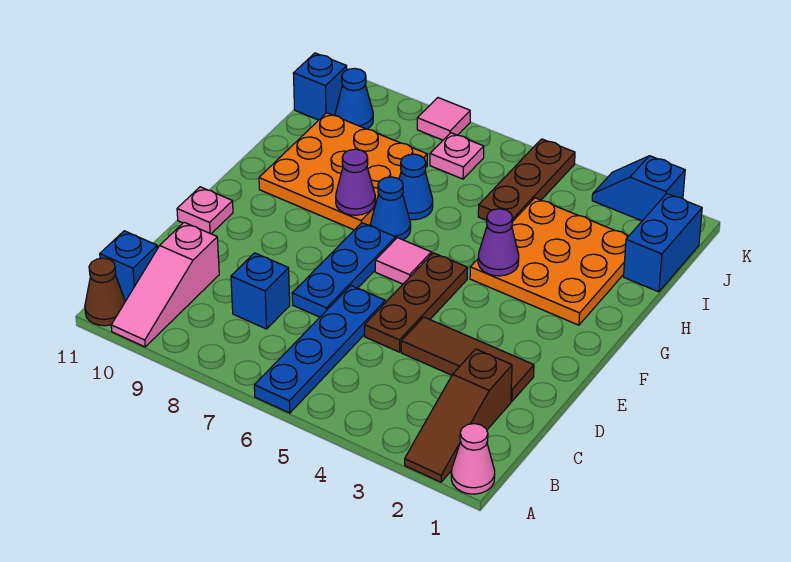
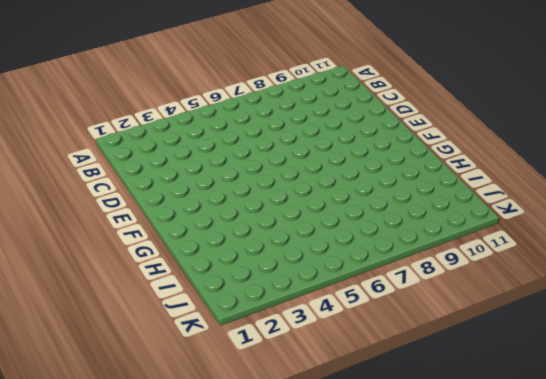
none -> pink 1x1 cone [451,424,495,494]
none -> brown 1x3 slope [405,349,512,482]
none -> blue 1x4 plate [254,286,385,413]

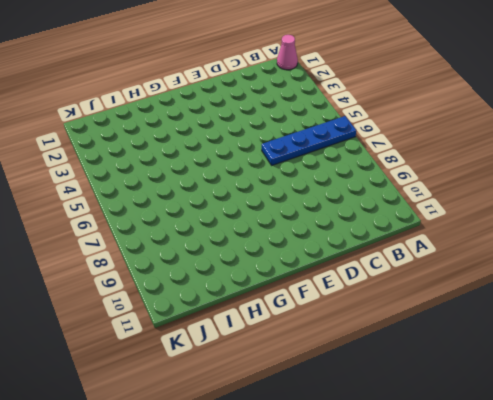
none -> brown 1x3 slope [405,349,512,482]
none -> pink 1x3 slope [111,222,219,347]
none -> brown 1x1 cone [85,258,125,326]

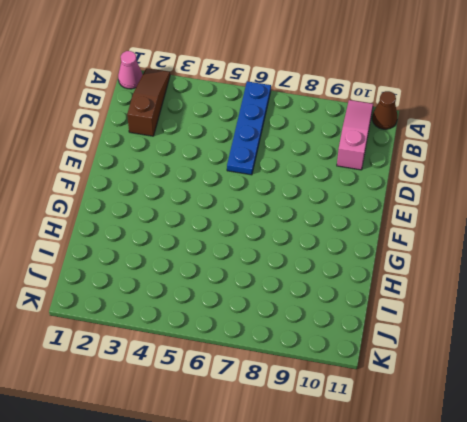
none -> blue 1x1 brick [100,231,158,301]
none -> blue 1x1 brick [231,253,290,329]
none -> brown 1x3 tile [401,317,534,402]

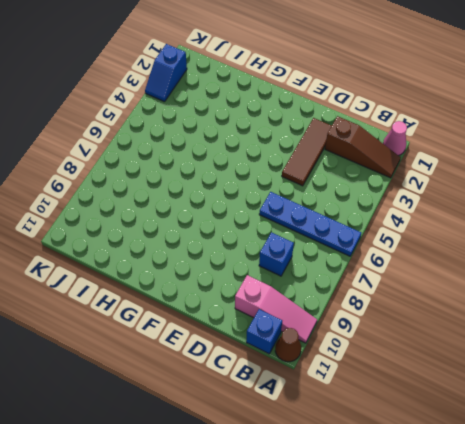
none -> brown 1x3 plate [365,253,468,352]
none -> blue 1x3 plate [292,223,396,317]
none -> pink 1x1 plate [177,187,233,234]

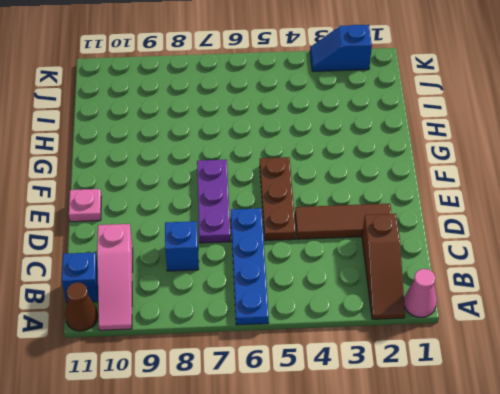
purple 1x3 plate [197,160,231,243] -> blue 1x3 plate [292,223,396,317]
none -> pink 1x1 tile [375,238,431,284]
none -> orange 3x3 plate [470,198,628,325]
none -> blue 1x1 cone [371,177,411,240]

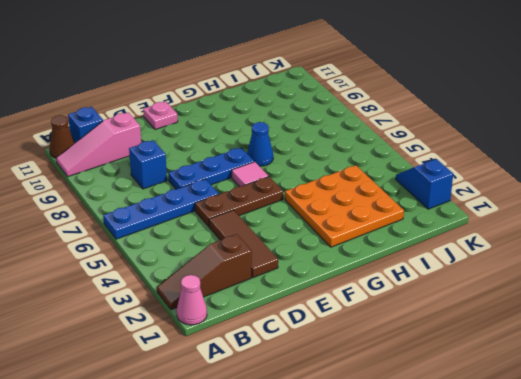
none -> orange 3x3 plate [259,113,427,230]
none -> blue 1x1 cone [399,154,433,220]
none -> blue 1x2 brick [624,194,702,292]

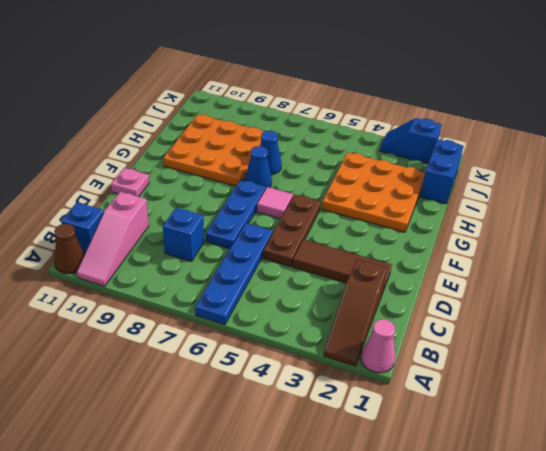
none -> brown 1x3 plate [478,139,575,221]
none -> pink 1x1 plate [430,133,484,179]
none -> blue 1x1 cone [335,68,373,129]

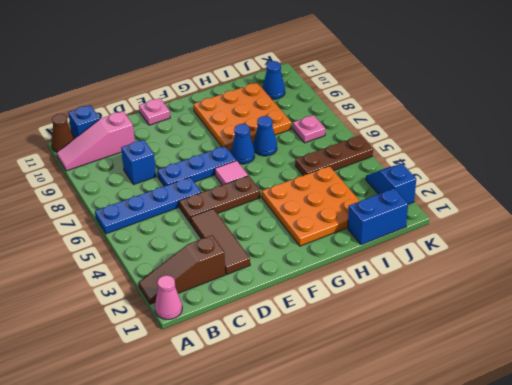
none -> blue 1x1 brick [293,53,347,120]
none -> pink 1x1 tile [417,98,470,140]
none -> purple 1x1 cone [478,209,519,276]

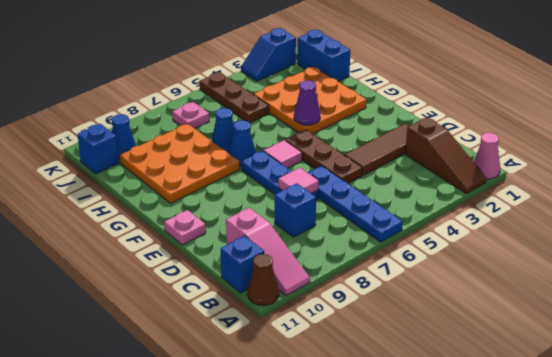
pink 1x1 tile [278,168,319,193] -> pink 1x1 tile moved to [417,98,470,140]
none -> purple 1x1 cone [336,149,375,215]

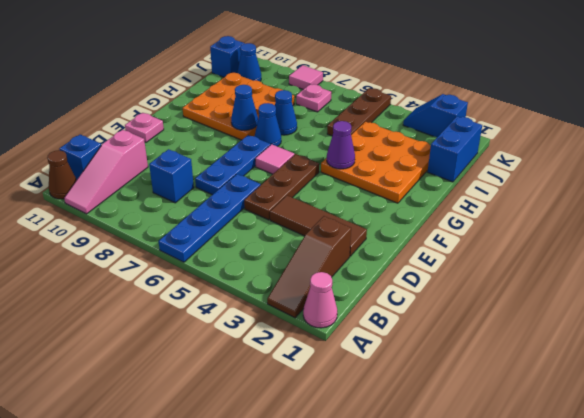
blue 1x1 cone [231,85,258,130] -> purple 1x1 cone [336,149,375,215]

